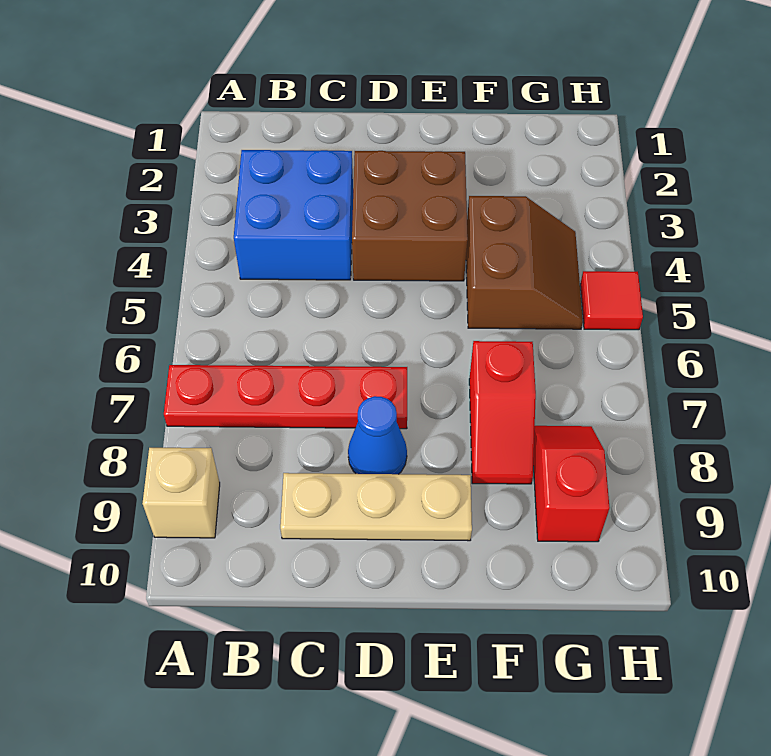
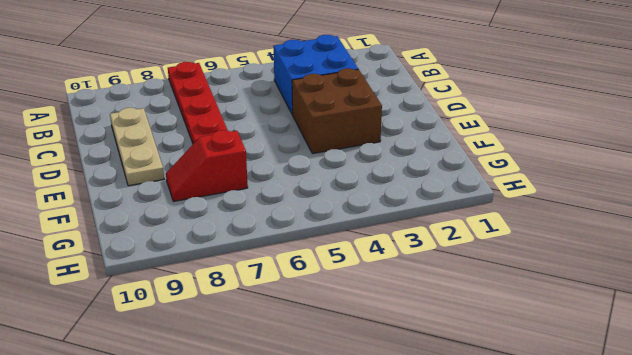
none -> tan 1x1 brick [142,448,220,538]
none -> blue 1x1 cone [348,396,407,474]

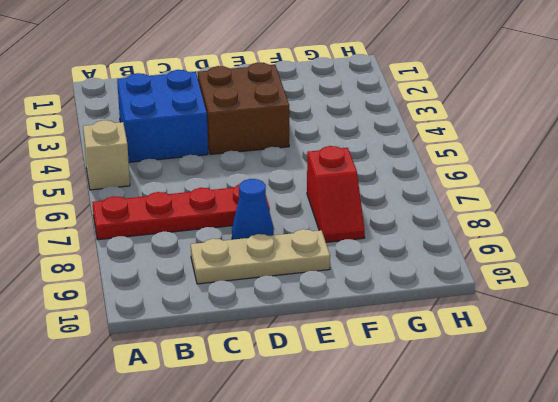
tan 1x1 brick [83,120,130,190] -> tan 1x1 brick moved to [142,448,220,538]
none -> brown 2x2 slope [466,196,583,329]
none -> red 1x2 slope [533,426,610,542]

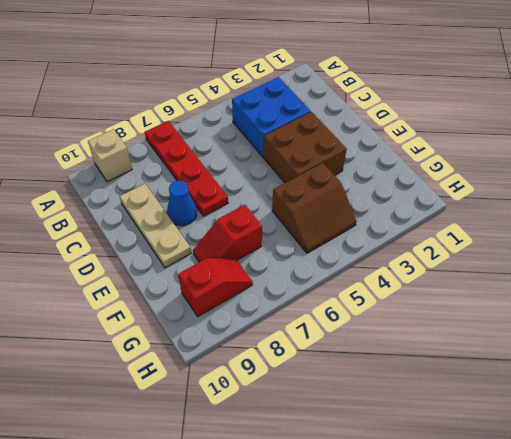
none -> red 1x1 tile [580,271,643,330]

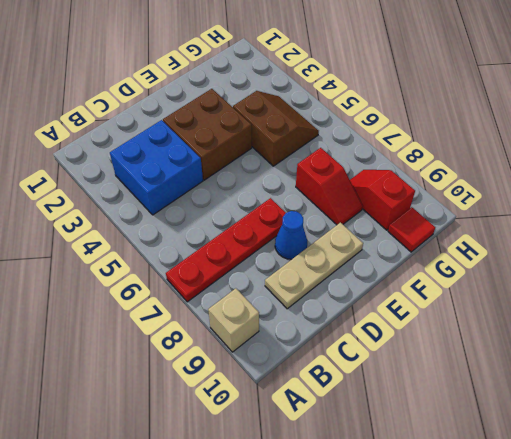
red 1x1 tile [388,207,435,252] -> red 1x1 tile moved to [580,271,643,330]

